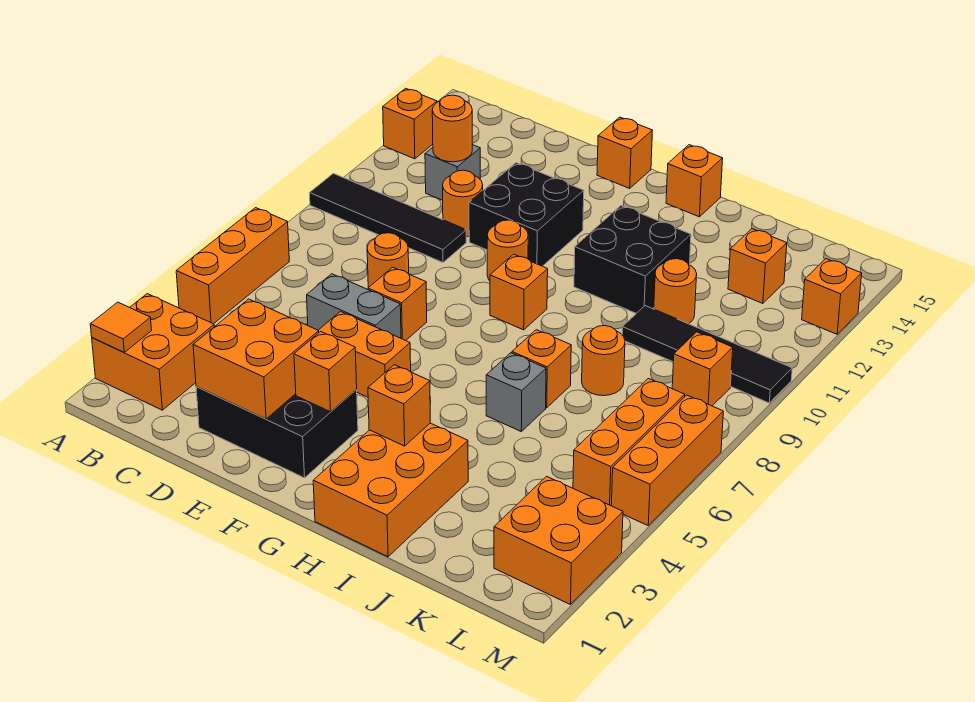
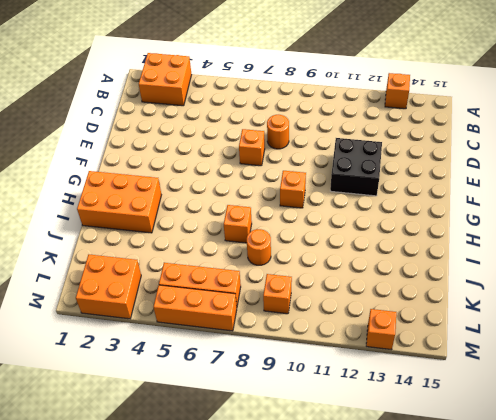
none -> orange 1x3 brick [176,208,289,324]
none -> black 1x4 tile [310,173,466,262]
none -> grey 1x1 brick [425,145,480,200]
none -> black 2x3 brick [196,387,358,478]

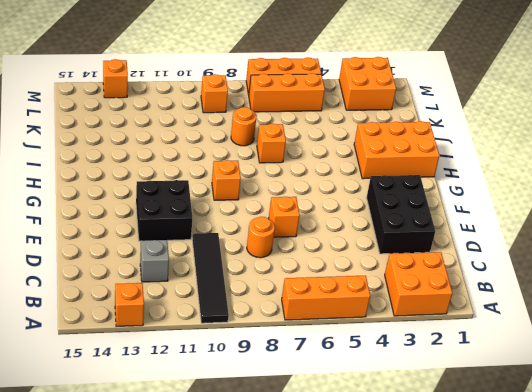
none -> grey 1x2 brick [307,274,401,338]
none -> orange 1x1 round brick [443,170,483,237]
none -> orange 1x2 brick [318,312,411,397]
none -> orange 1x1 round brick [487,220,528,281]

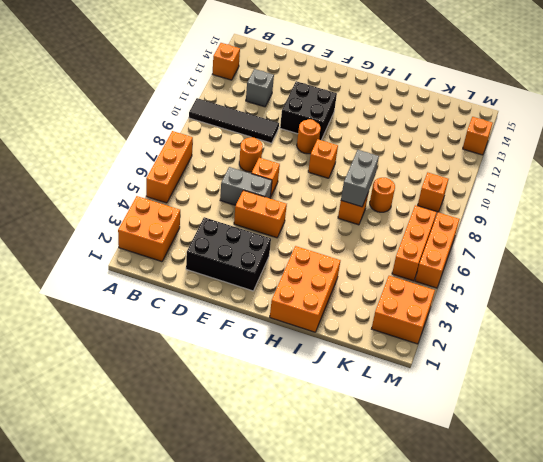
grey 1x2 brick [341,150,379,207] -> none
none -> orange 1x1 round brick [443,170,483,237]
none -> orange 1x1 brick [597,117,653,188]
none -> black 2x2 brick [574,206,691,313]
none -> orange 1x1 brick [666,145,723,217]

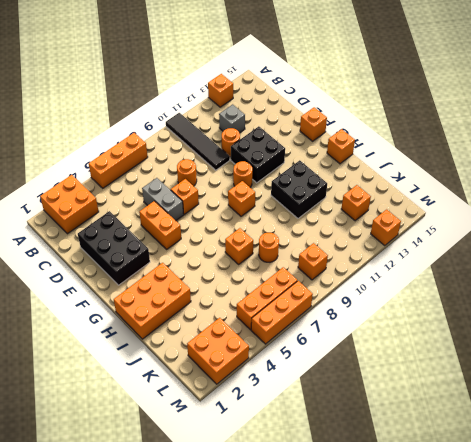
none -> grey 1x1 brick [486,353,546,431]
none -> black 1x4 tile [622,306,792,403]
none -> orange 1x1 round brick [654,259,697,324]
none -> orange 1x1 tile [90,302,152,352]

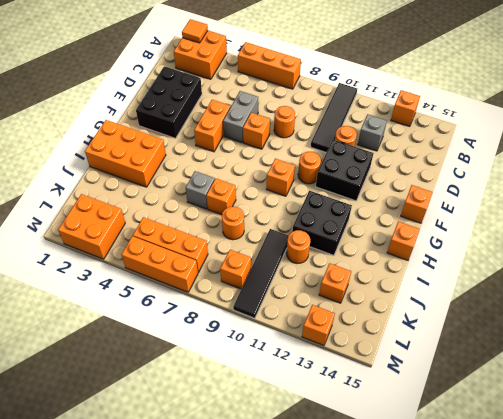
none -> orange 1x1 round brick [432,95,472,162]
none -> orange 2x2 brick [193,299,319,419]
none -> orange 1x1 brick [294,332,357,412]
none -> orange 1x1 brick [368,365,430,446]

